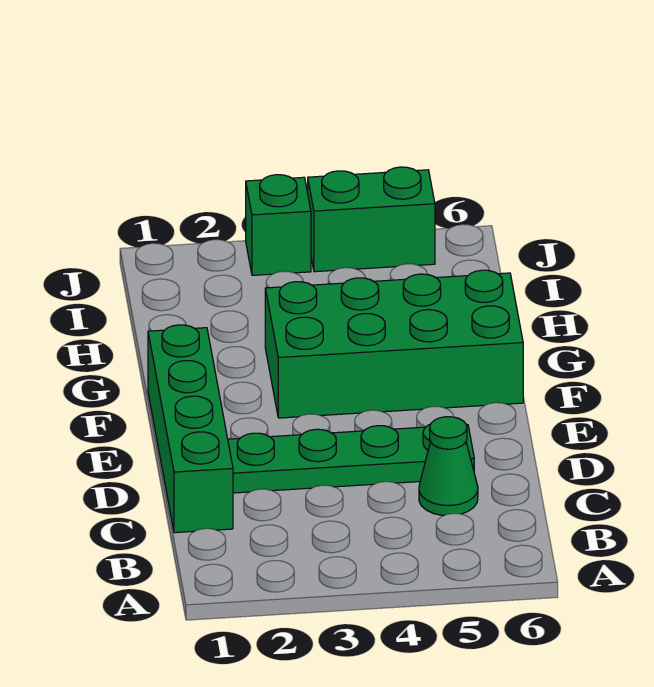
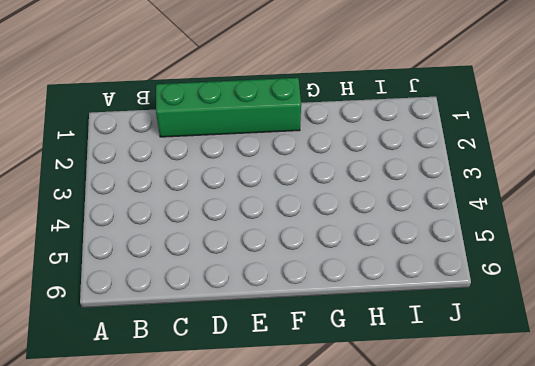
none -> green 1x1 cone [419,417,478,515]
none -> green 1x4 plate [228,424,474,493]

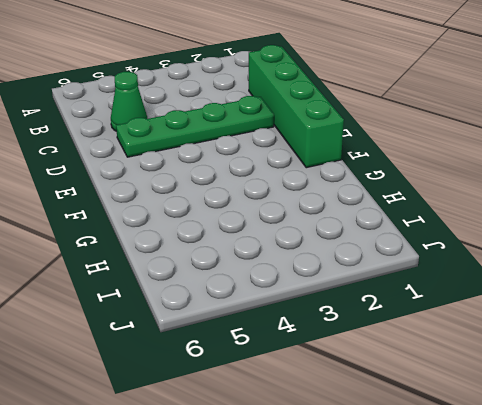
none -> green 2x4 brick [265,270,523,418]
none -> green 1x1 brick [246,175,311,275]

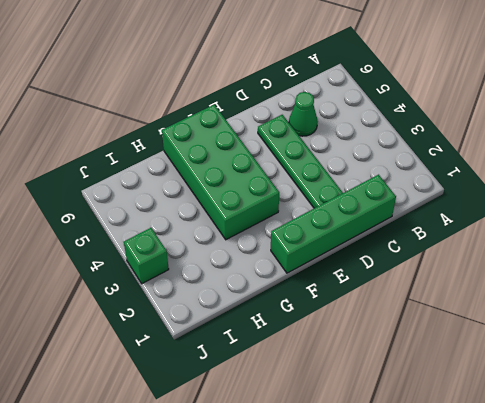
none -> green 1x2 brick [308,167,435,272]

